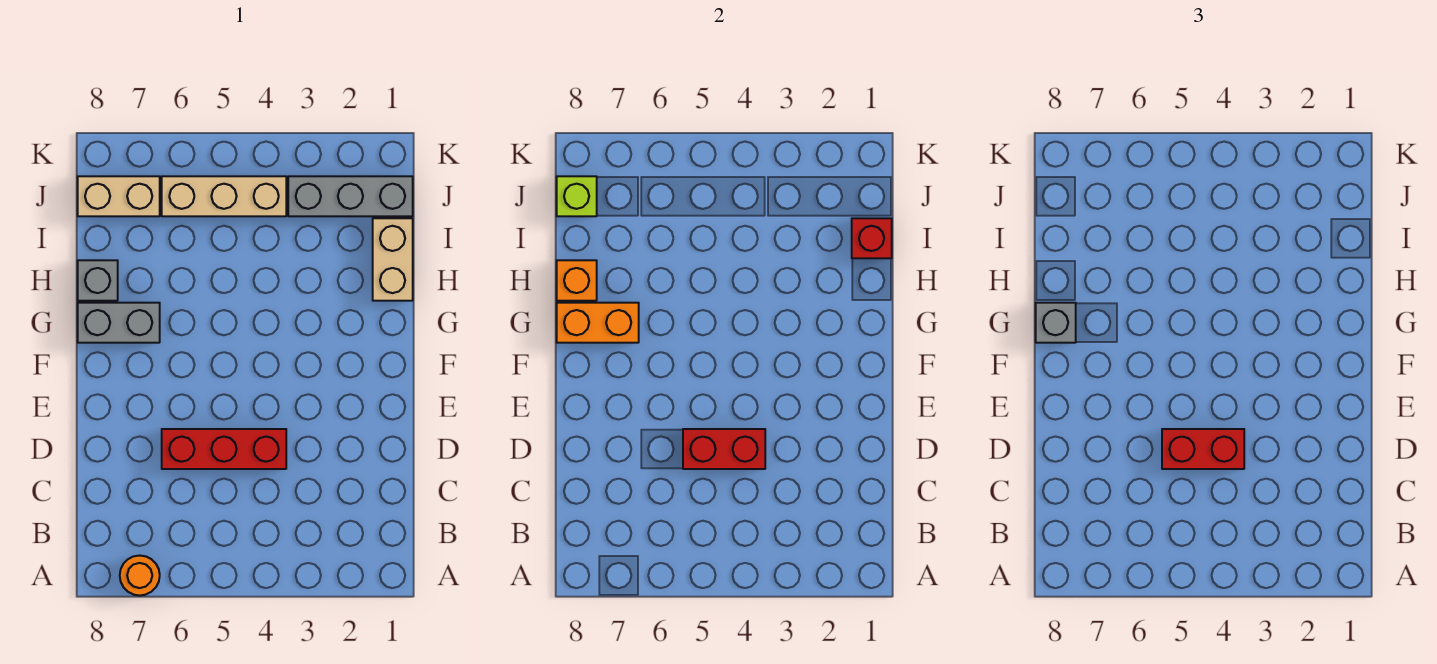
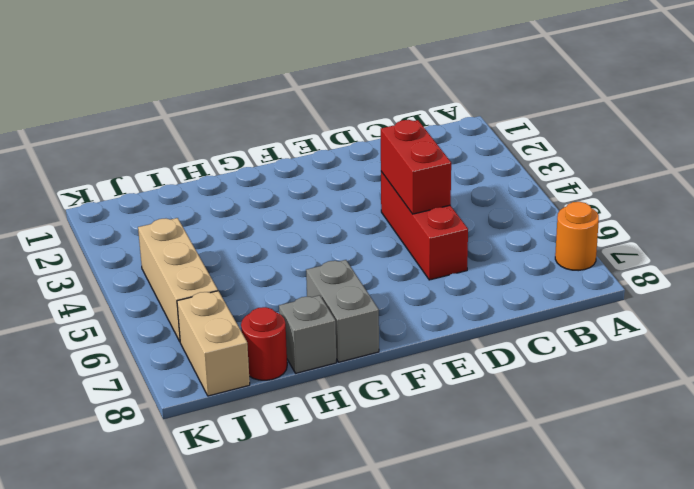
red 1x1 round brick [241,307,287,380] -> none
none -> tan 1x2 brick [373,218,413,301]
none -> grey 1x3 brick [288,176,413,216]
none -> orange 1x2 brick [557,303,639,343]

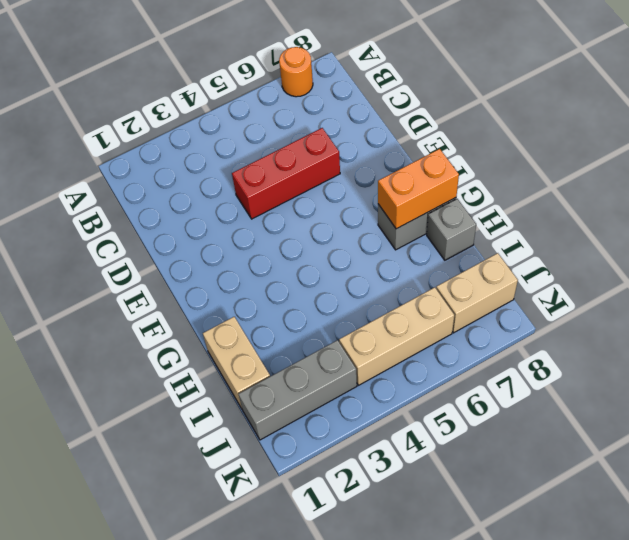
none -> red 1x2 brick [683,429,765,469]
none -> orange 1x1 brick [557,260,597,301]
none -> red 1x1 brick [852,218,892,258]

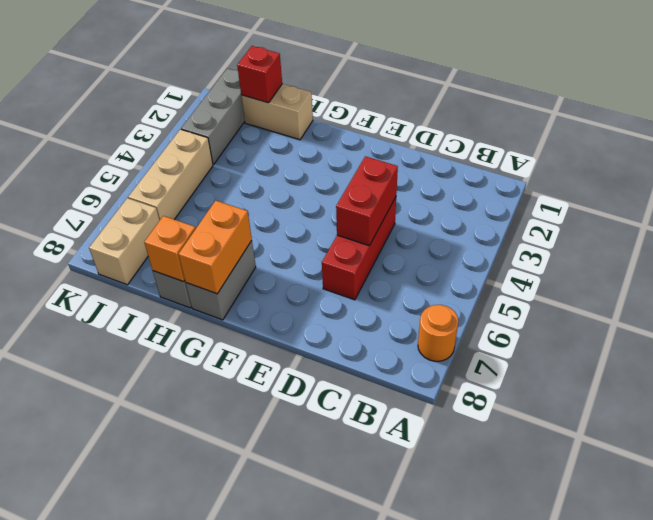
none -> lime 1x1 brick [557,176,597,216]
none -> red 1x2 brick [1162,429,1244,469]
none -> grey 1x1 brick [1036,303,1076,343]

